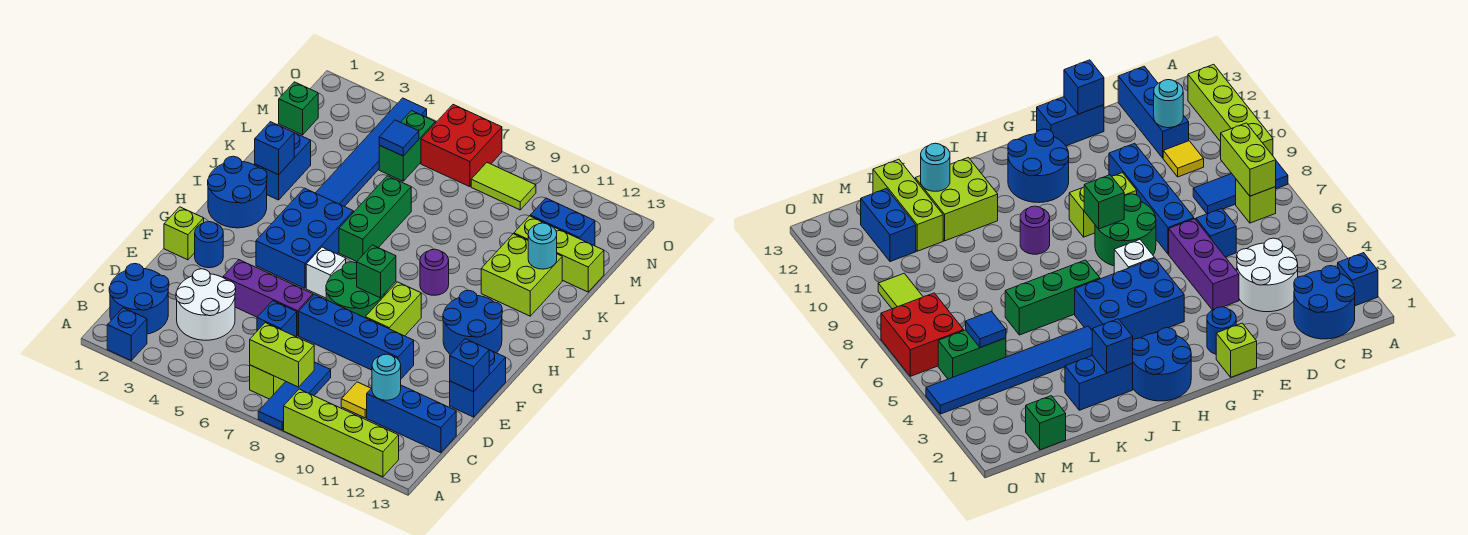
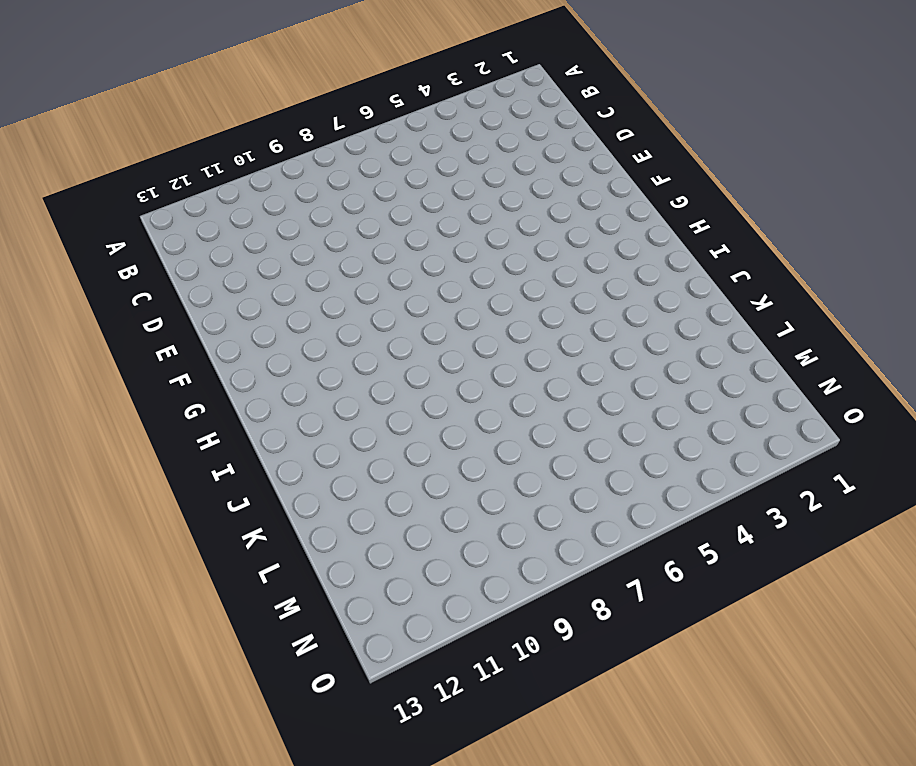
none -> blue 1x1 brick [107,308,147,360]
none -> blue 1x3 tile [258,362,331,430]
none -> lime 1x4 brick [284,389,399,477]
none -> blue 2x2 round brick [109,264,169,334]

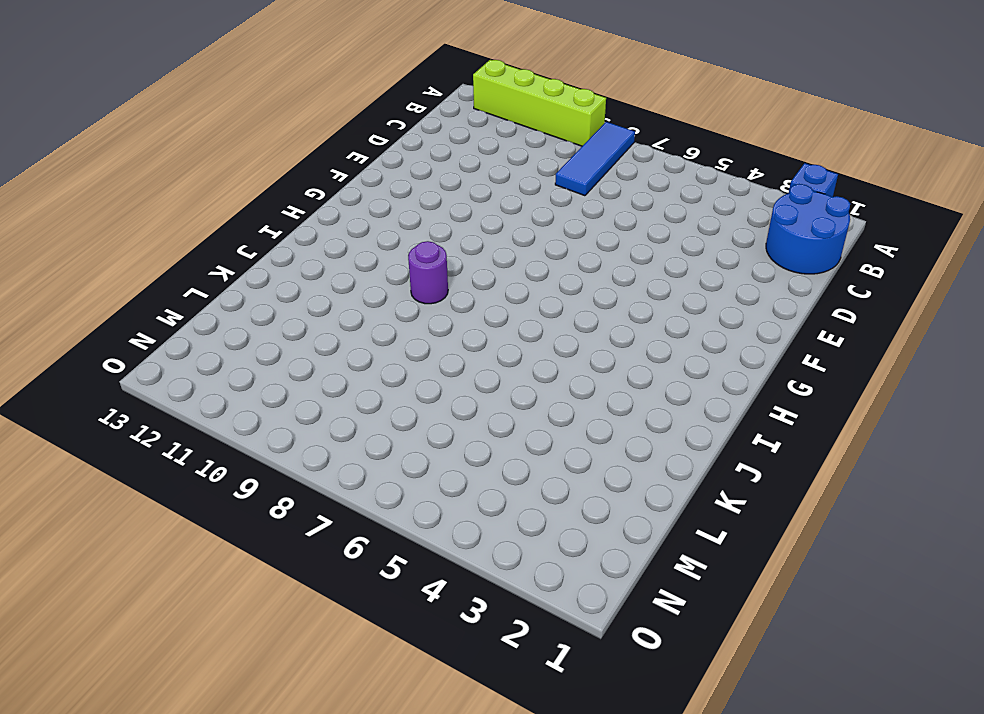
none -> lime 1x1 brick [250,365,286,399]
none -> white 2x2 round brick [176,269,236,340]
none -> yellow 1x1 tile [341,382,371,418]
none -> blue 1x3 brick [367,385,456,453]

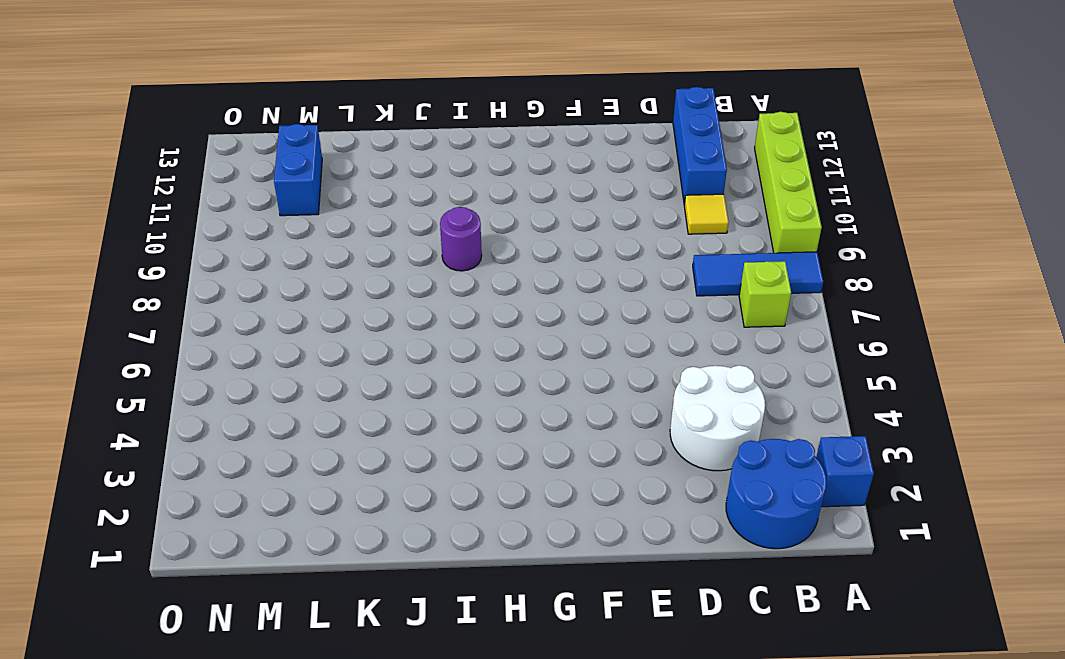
none -> blue 1x1 brick [257,301,297,337]
none -> purple 1x3 brick [223,260,313,336]
none -> blue 1x4 brick [299,294,414,379]
none -> blue 1x2 brick [450,350,506,417]

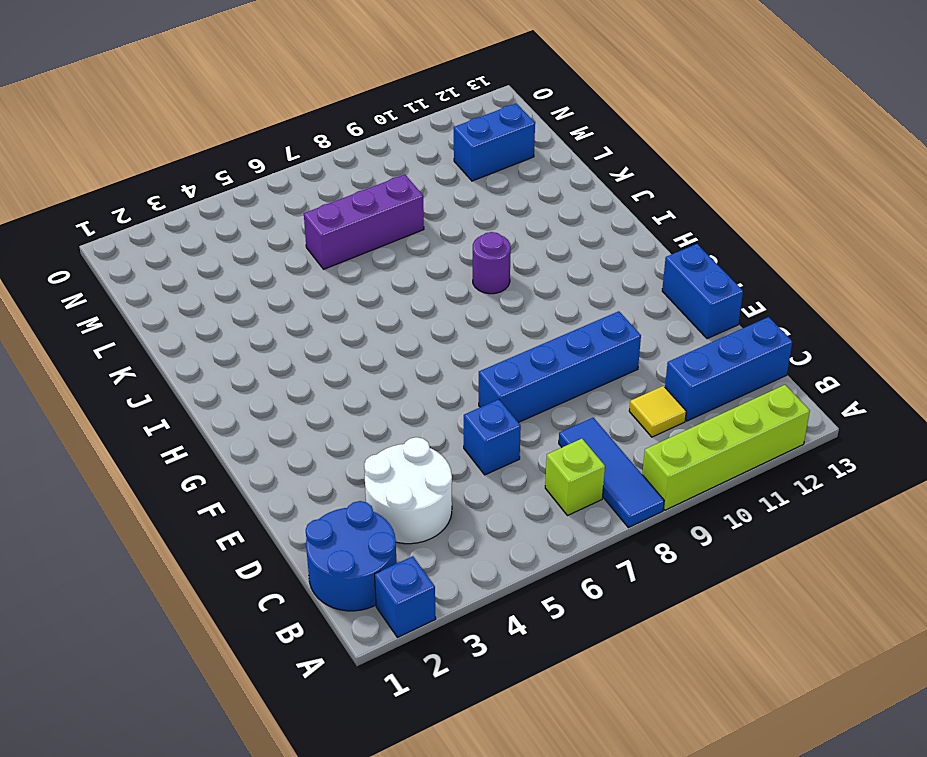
purple 1x3 brick [304,174,424,269] -> purple 1x3 brick moved to [223,260,313,336]
none -> lime 1x1 brick [164,207,204,260]
none -> blue 1x1 round brick [195,222,223,268]
none -> green 2x2 round brick [326,262,385,318]
none -> lime 1x2 brick [365,282,421,336]

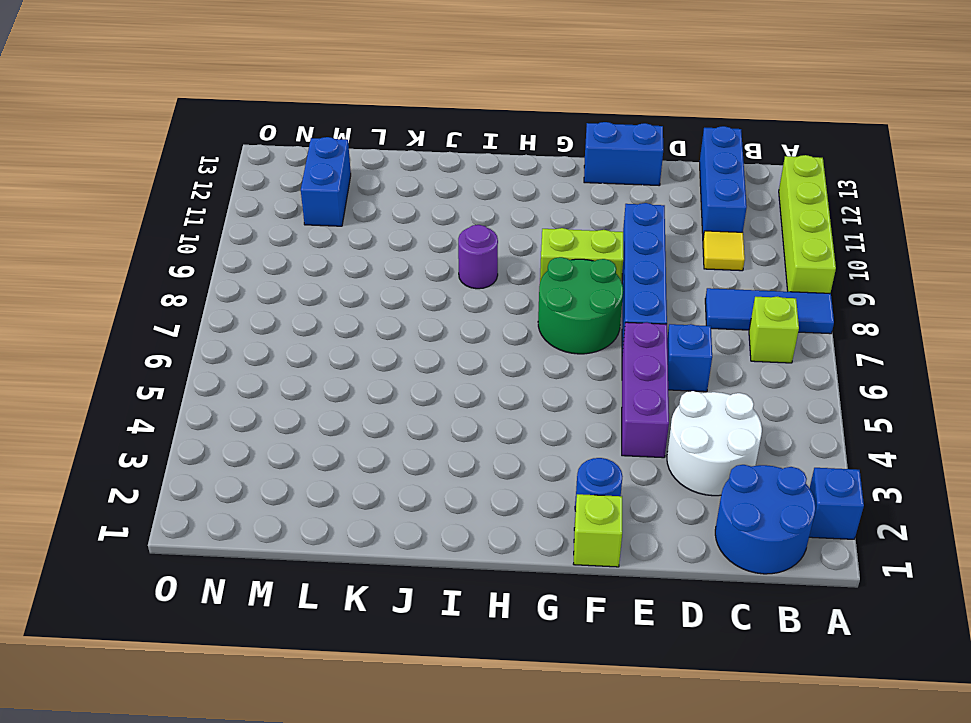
none -> blue 2x3 brick [256,188,353,288]
none -> white 1x1 brick [306,247,346,298]
none -> blue 2x2 round brick [443,290,502,355]
none -> blue 2x2 round brick [208,156,267,228]

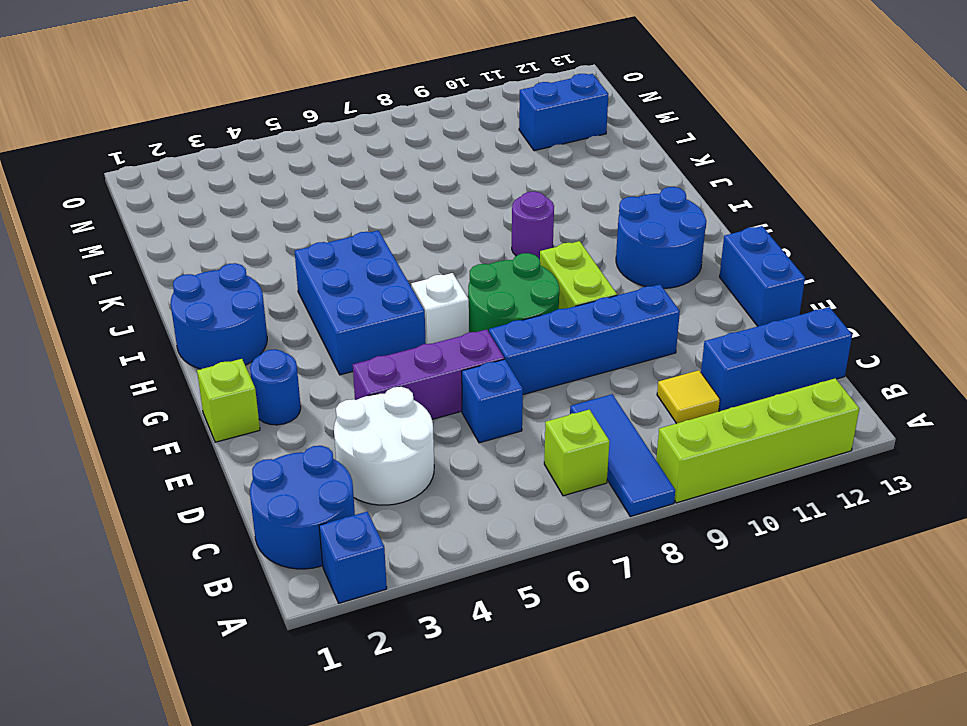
none -> green 1x3 brick [339,176,411,262]
none -> blue 1x2 brick [255,133,311,200]
none -> blue 1x6 tile [316,98,427,207]
none -> lime 2x2 brick [481,234,562,316]

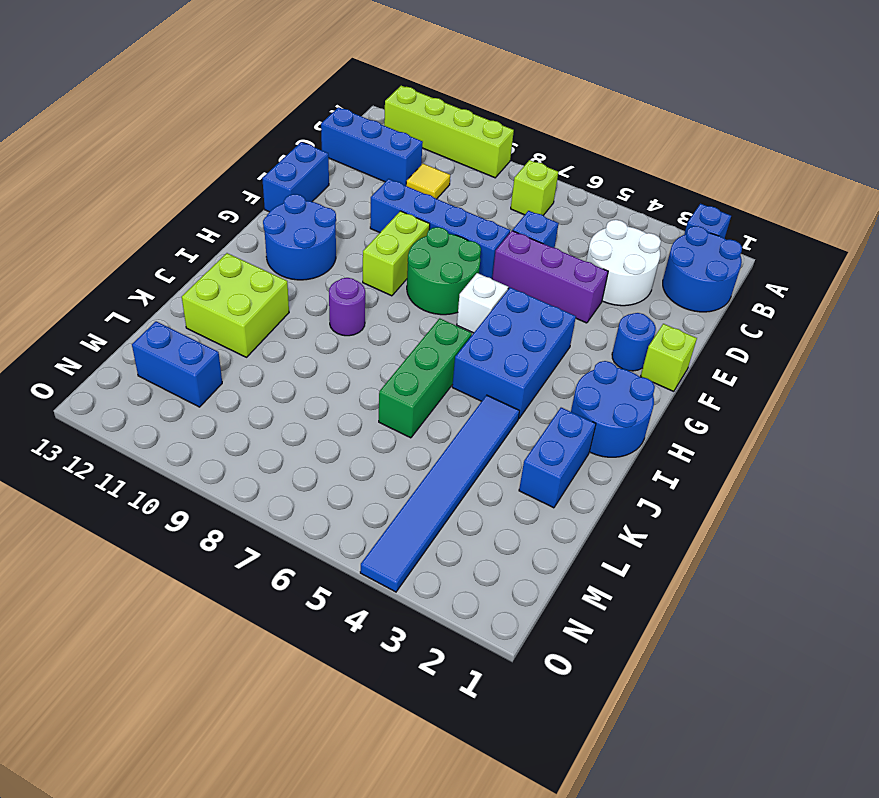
none -> blue 1x3 tile [258,362,331,430]
none -> lime 1x3 brick [514,216,604,292]
none -> green 1x1 brick [279,82,318,135]
none -> green 1x2 brick [379,111,435,181]

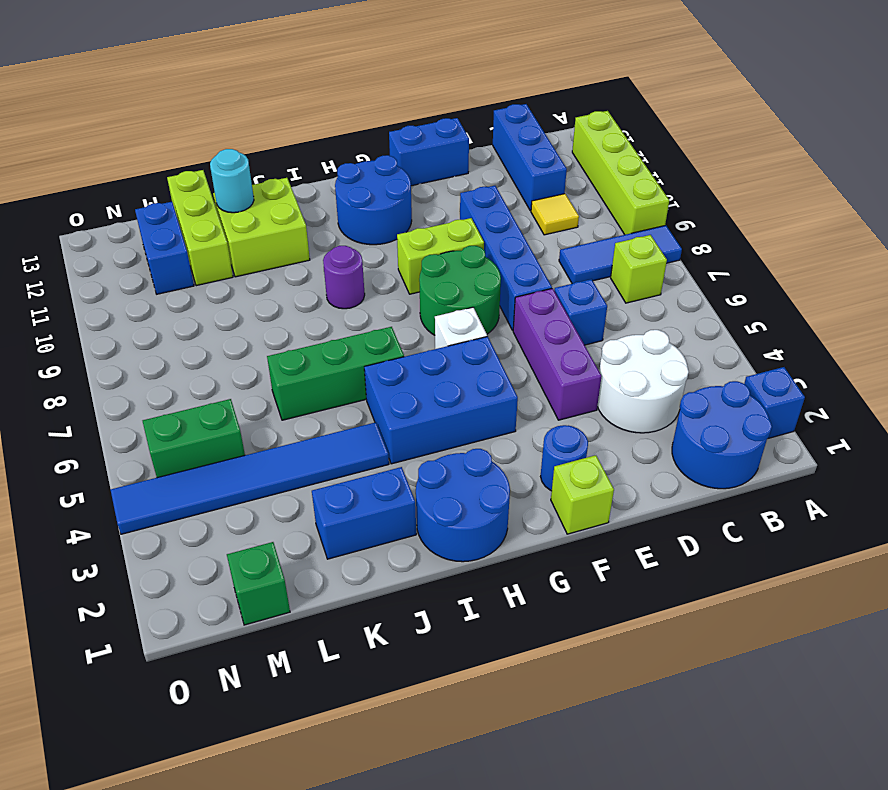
none -> red 2x2 brick [421,105,502,187]
none -> lime 1x2 tile [471,163,536,210]
none -> lime 1x2 brick [250,323,314,387]
none -> cyan 1x1 round brick [372,354,401,400]

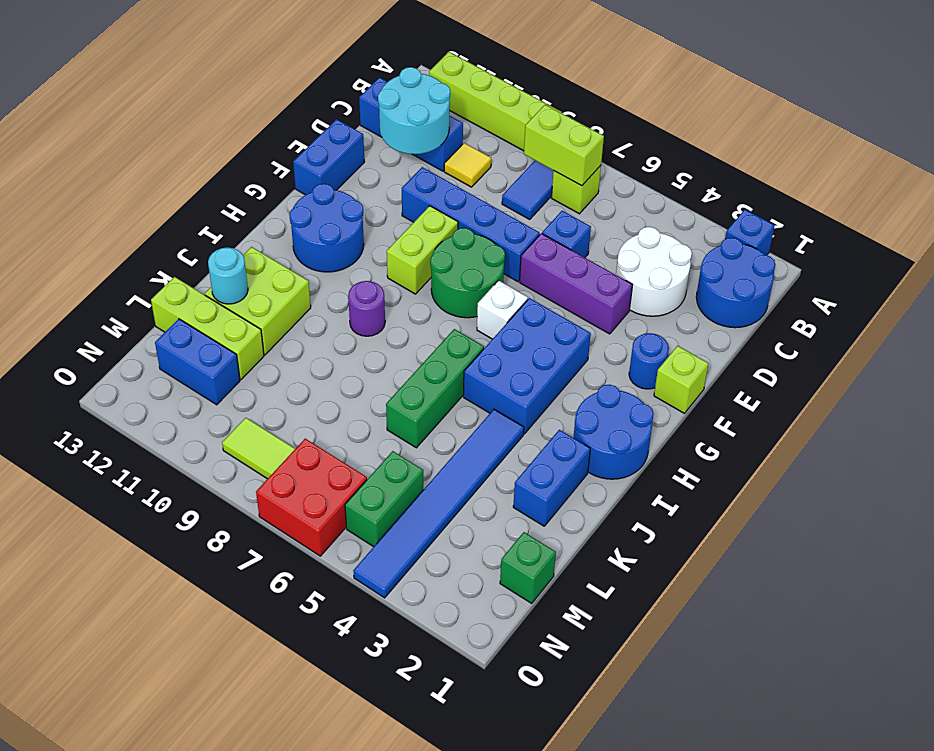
cyan 2x2 round brick [378,67,450,154] -> cyan 1x1 round brick [372,354,401,400]
none -> blue 1x1 brick [450,339,489,392]
none -> green 1x1 brick [357,245,396,298]
none -> blue 1x1 brick [255,122,294,175]
none -> blue 1x1 tile [379,120,419,156]

